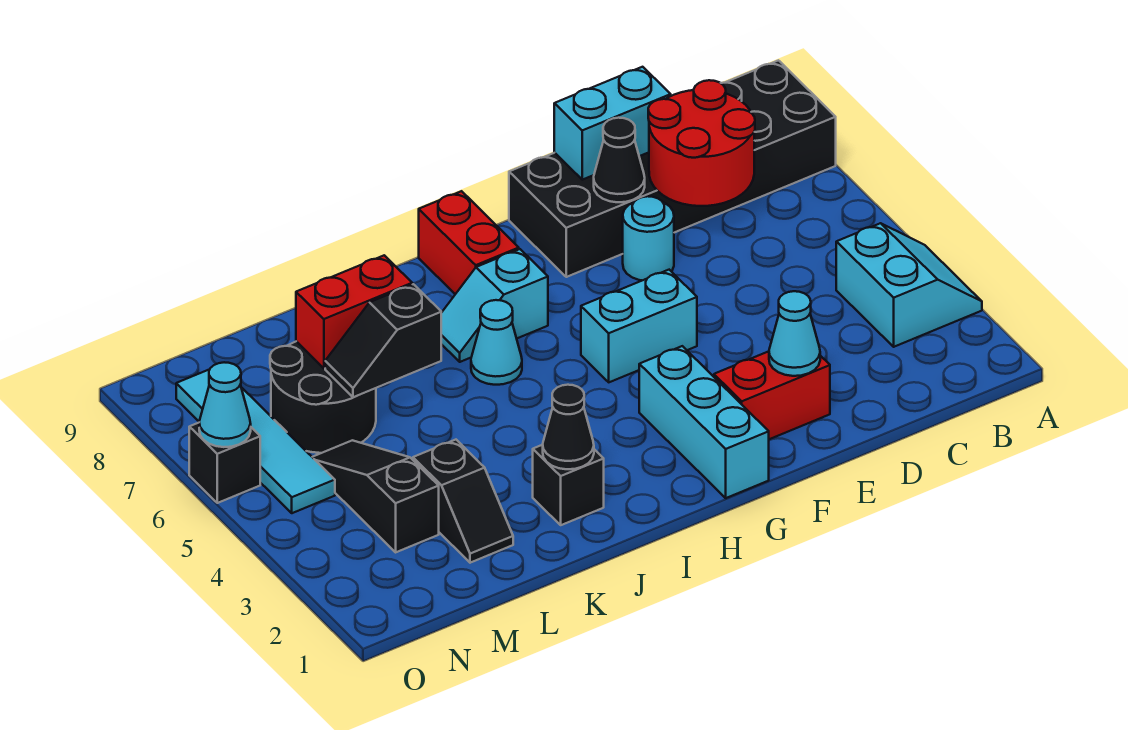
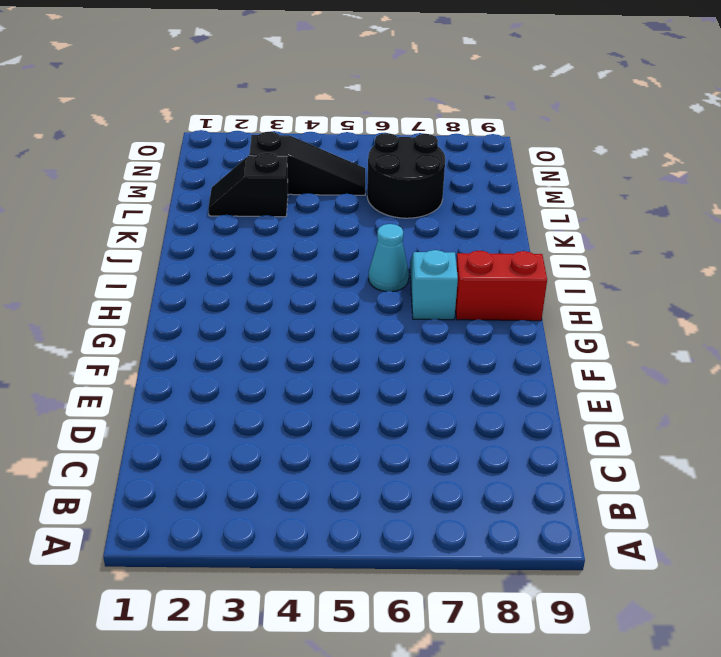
none -> cyan 2x2 slope [836,223,982,347]
none -> black 2x6 brick [509,60,836,277]
none -> red 1x2 brick [714,351,830,439]

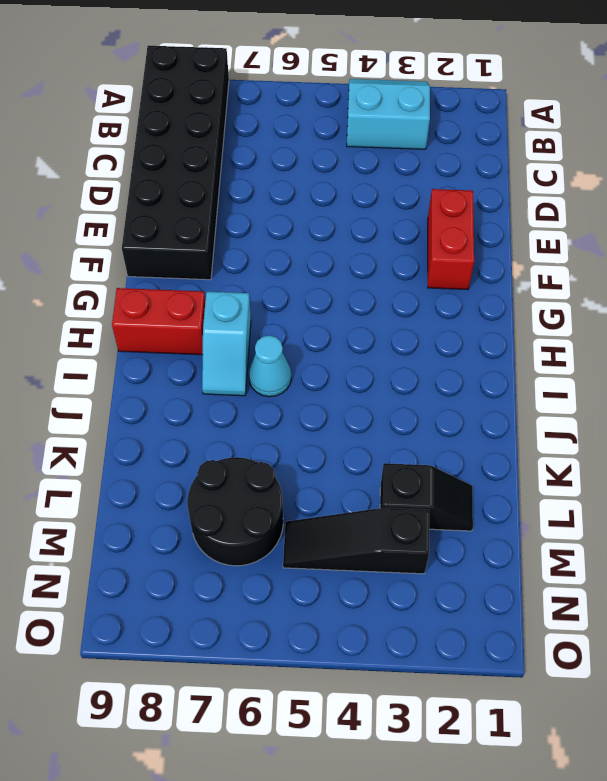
none -> cyan 1x1 round brick [623,196,674,280]
none -> cyan 1x2 brick [581,270,697,382]
none -> cyan 1x3 brick [639,346,769,498]

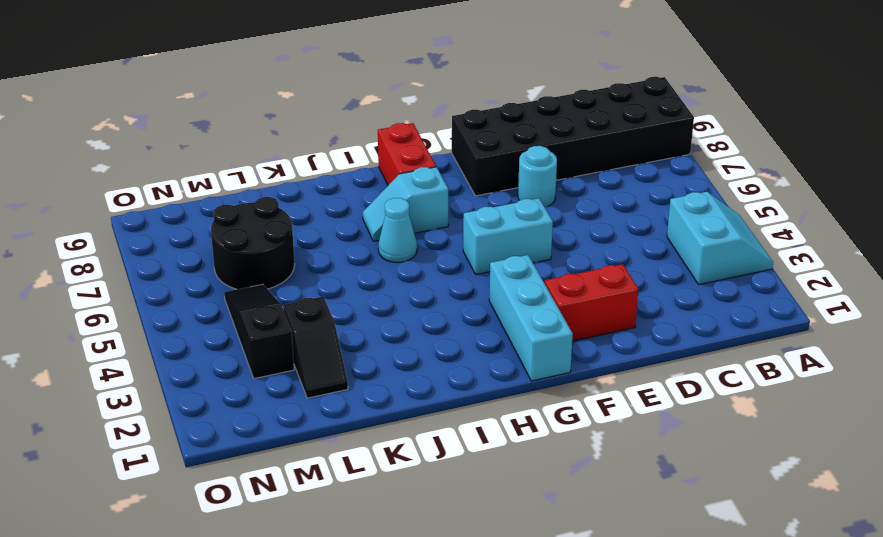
none -> black 1x1 brick [533,445,604,525]
none -> cyan 1x4 tile [176,369,335,513]
none -> black 1x1 brick [189,423,260,503]

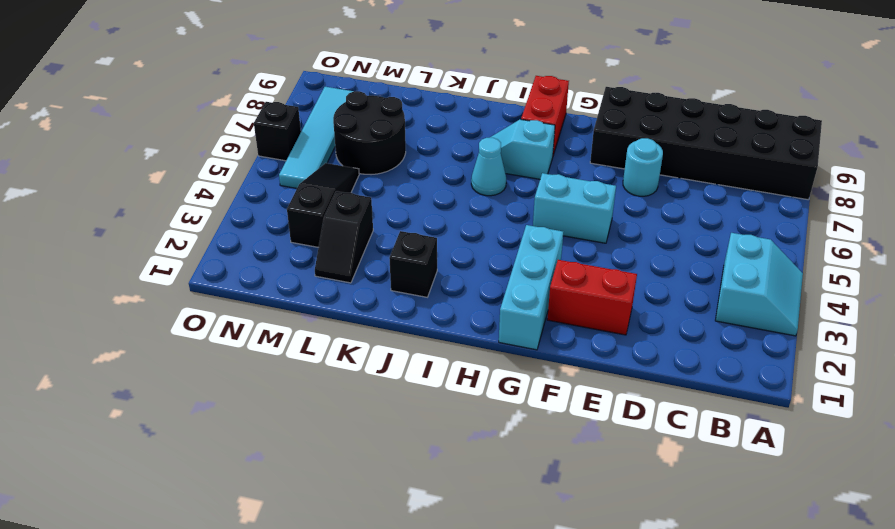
none -> red 2x2 round brick [648,80,755,206]
none -> cyan 1x2 brick [554,67,671,180]
none -> cyan 1x1 cone [769,291,820,376]

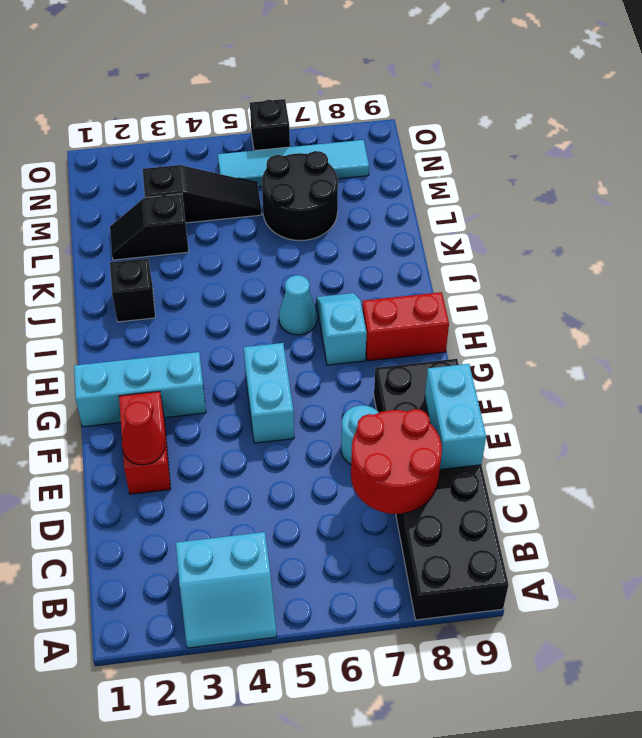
red 1x1 cone [122,402,165,465] -> cyan 1x1 cone [769,291,820,376]
none -> black 1x1 cone [594,118,645,202]
none -> black 1x1 cone [543,385,594,469]
none -> black 1x2 slope [325,284,441,397]

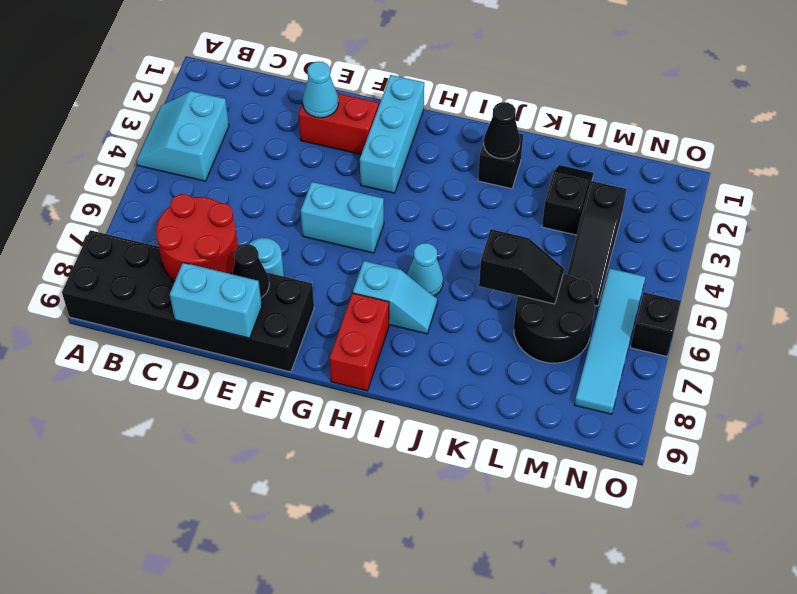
none -> red 1x2 brick [296,255,412,368]
none -> cyan 1x1 cone [199,362,251,447]

